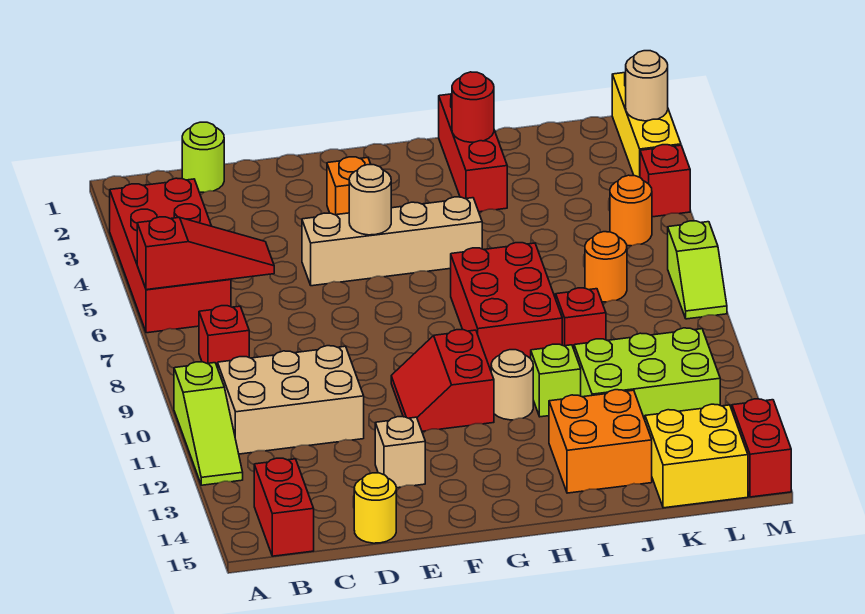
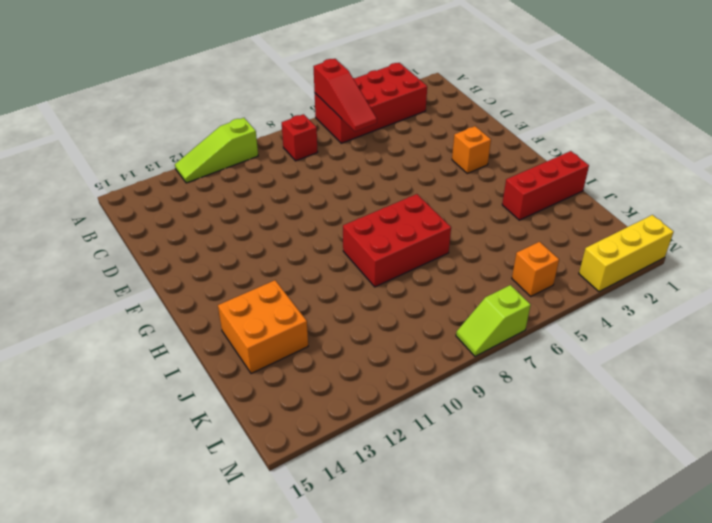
orange 1x1 brick [512,242,559,296] -> orange 1x1 round brick [610,175,652,246]
none -> tan 2x3 brick [218,346,364,454]
none -> red 1x2 brick [254,458,314,556]
none -> lime 1x1 round brick [182,122,224,192]

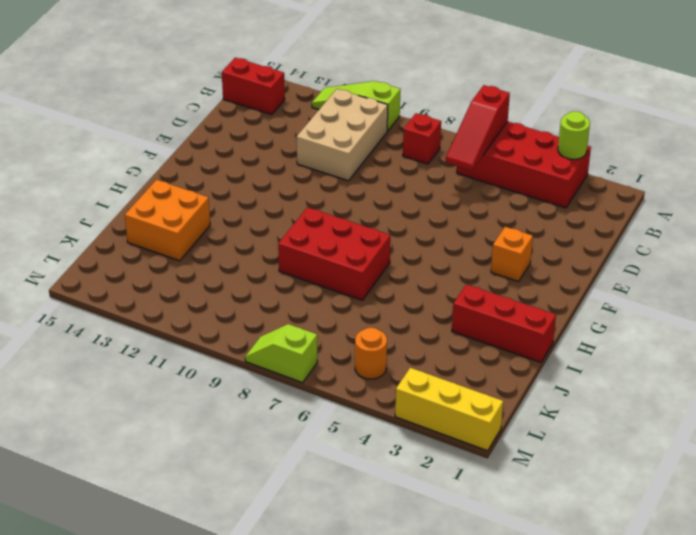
lime 1x1 round brick [558,111,590,159] -> lime 1x1 round brick moved to [182,122,224,192]
none -> yellow 1x1 round brick [354,473,396,543]
none -> tan 1x4 brick [302,197,482,286]
none -> tan 1x1 brick [375,417,425,488]

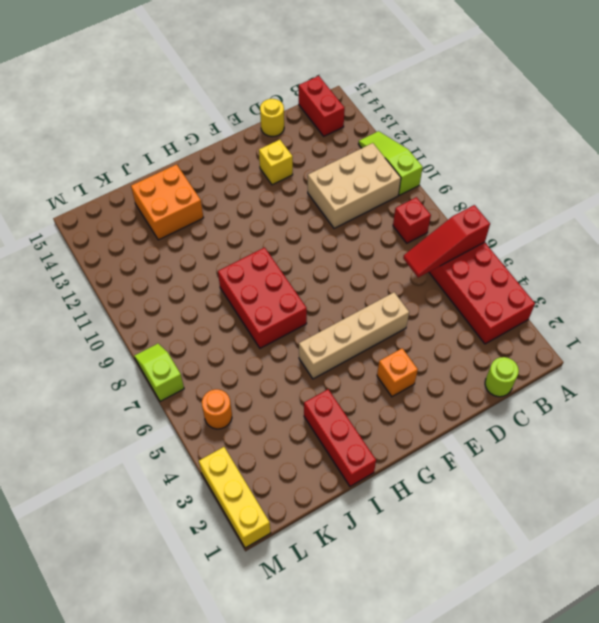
yellow 1x1 brick [259,140,293,185] -> tan 1x1 brick [375,417,425,488]
none -> red 2x2 slope [391,330,494,431]
none -> tan 1x1 round brick [491,350,533,420]
none -> lime 1x1 brick [531,344,581,417]

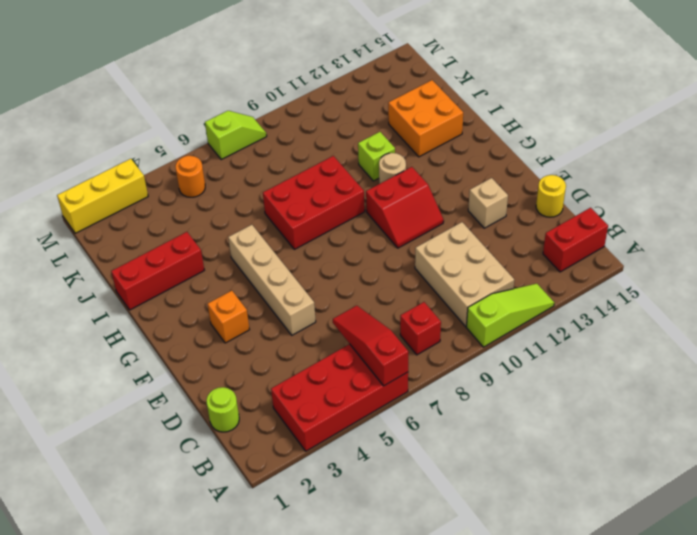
none -> red 1x1 brick [556,288,606,349]
none -> lime 2x3 brick [574,328,720,420]
none -> orange 1x1 round brick [585,232,627,302]

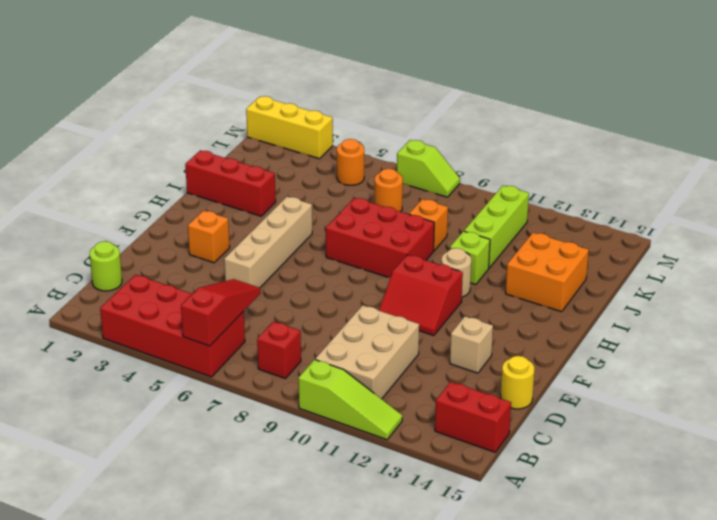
orange 1x1 brick [409,199,448,251] -> red 1x1 brick [556,288,606,349]
lime 1x3 brick [464,185,529,268] -> lime 2x3 brick [574,328,720,420]
none -> yellow 2x2 brick [645,404,748,508]
none -> red 1x1 brick [640,145,690,217]
none -> red 1x2 brick [732,399,791,497]

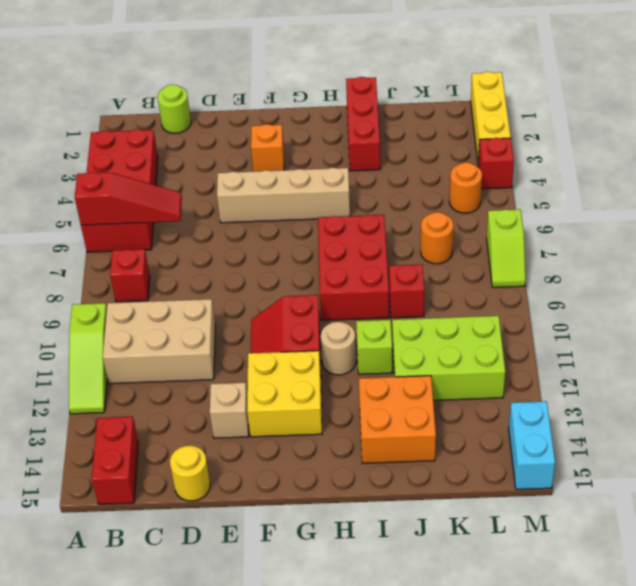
yellow 2x2 brick [247,351,322,437] -> yellow 2x2 brick moved to [645,404,748,508]
cyan 1x2 brick [509,401,555,489] -> red 1x2 brick [732,399,791,497]
none -> tan 1x1 round brick [349,165,391,235]
none -> red 1x1 round brick [452,72,494,142]
none -> tan 1x1 round brick [626,51,668,121]

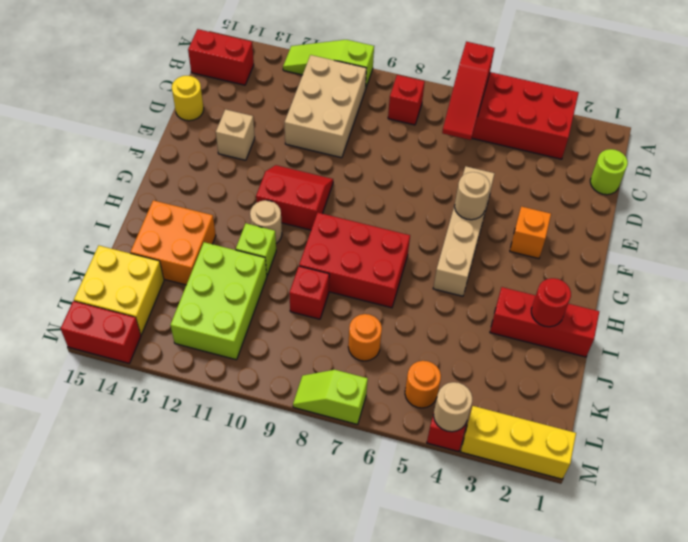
tan 1x1 round brick [434,382,472,432] -> tan 1x1 round brick moved to [626,51,668,121]

